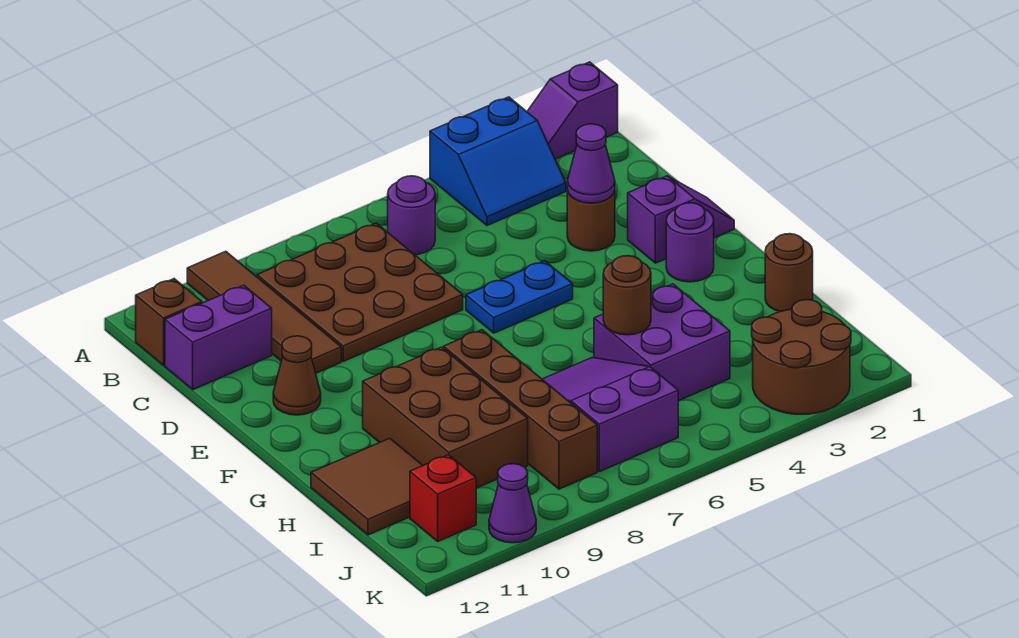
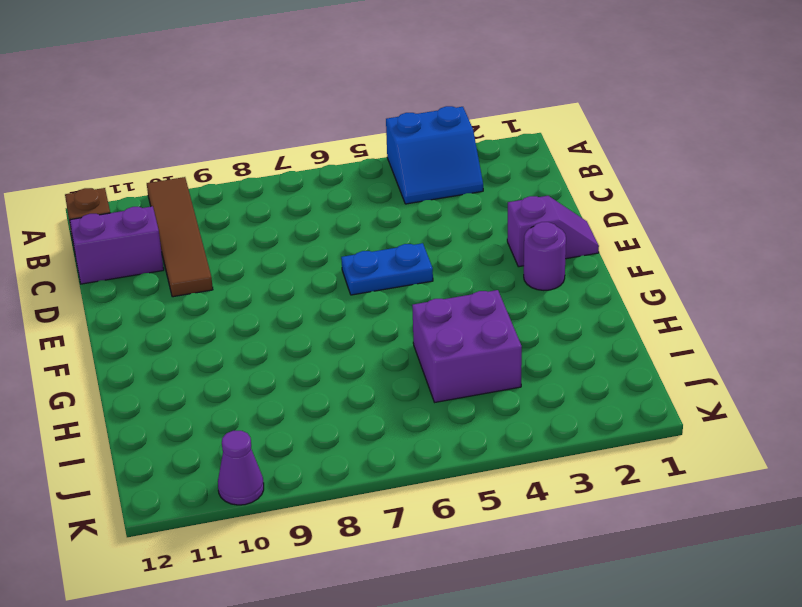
none -> purple 1x2 slope [527,62,618,159]
none -> purple 1x1 round brick [388,176,435,255]
none -> brown 3x3 plate [257,223,463,361]

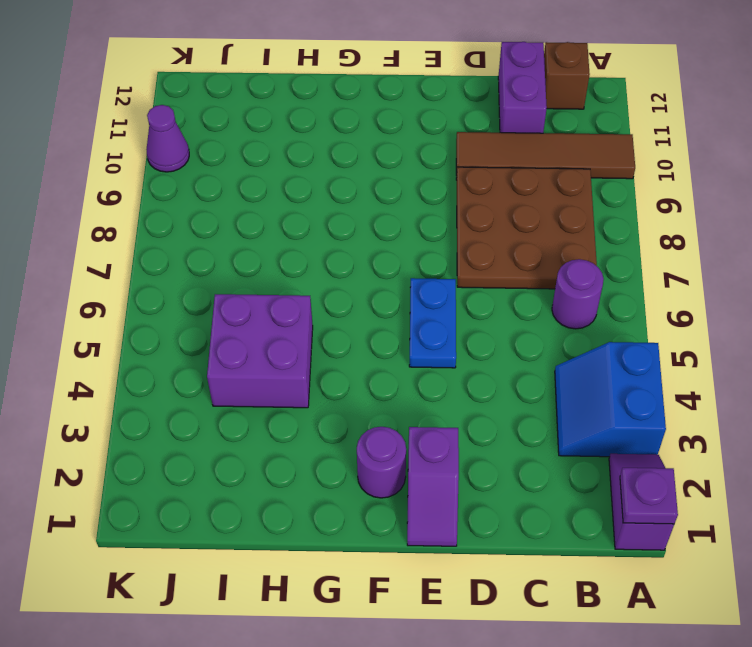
purple 1x1 plate [620,468,678,524] -> none
none -> brown 1x1 round brick [567,190,615,251]
none -> brown 1x1 cone [273,336,321,415]
none -> brown 1x4 brick [444,330,597,489]

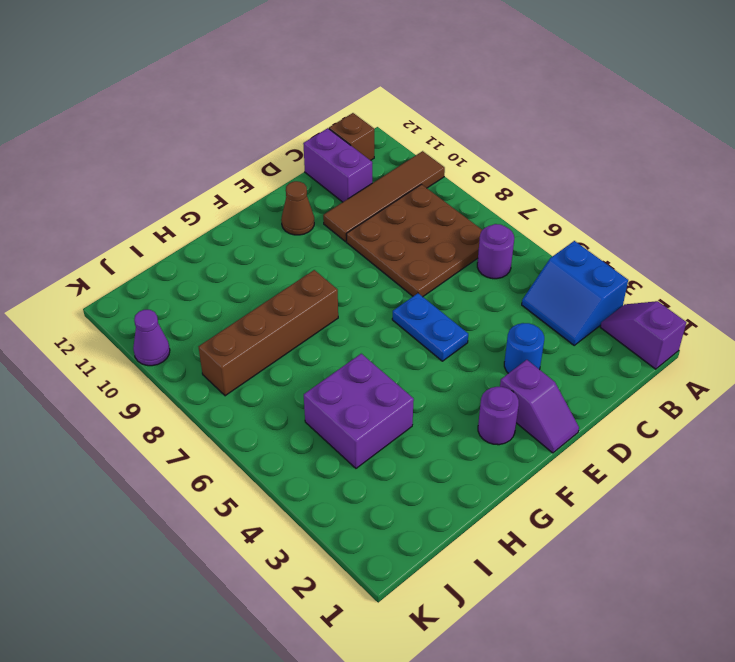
blue 1x1 round brick [504,323,544,373] -> brown 1x1 round brick [567,190,615,251]
none -> brown 2x3 brick [363,347,528,488]
none -> brown 1x1 round brick [765,234,813,312]
none -> purple 2x3 slope [542,358,678,472]

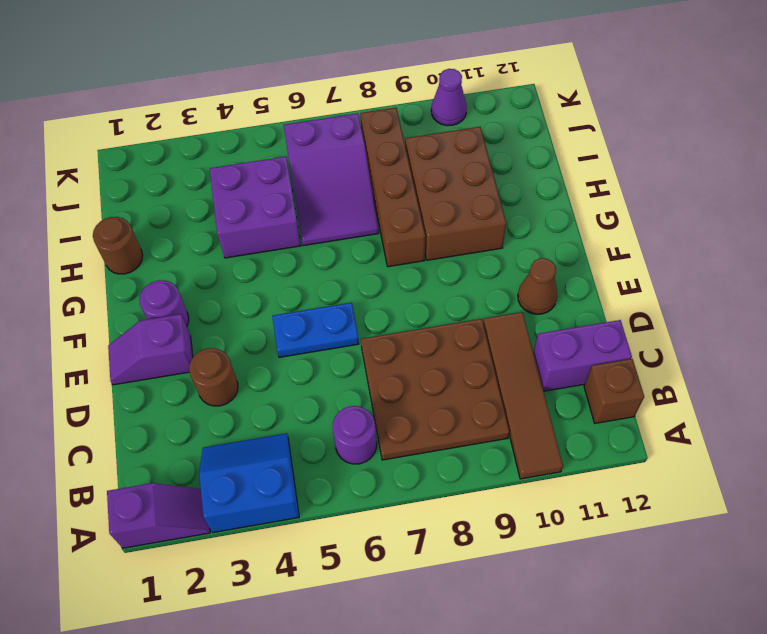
none -> brown 2x2 tile [311,438,423,535]
none -> brown 2x2 round brick [752,300,851,414]
none -> red 1x1 brick [410,455,476,541]

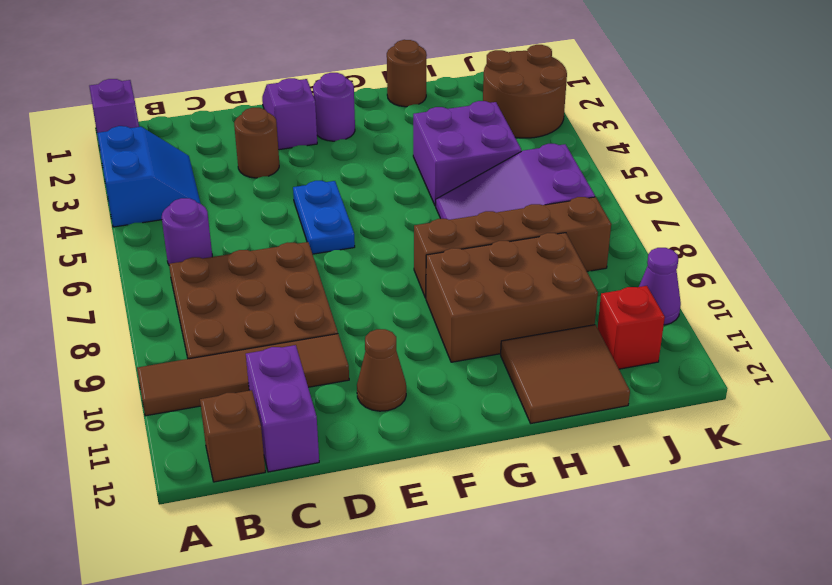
none -> purple 1x1 cone [567,124,615,203]
none -> brown 1x1 round brick [603,256,651,335]

